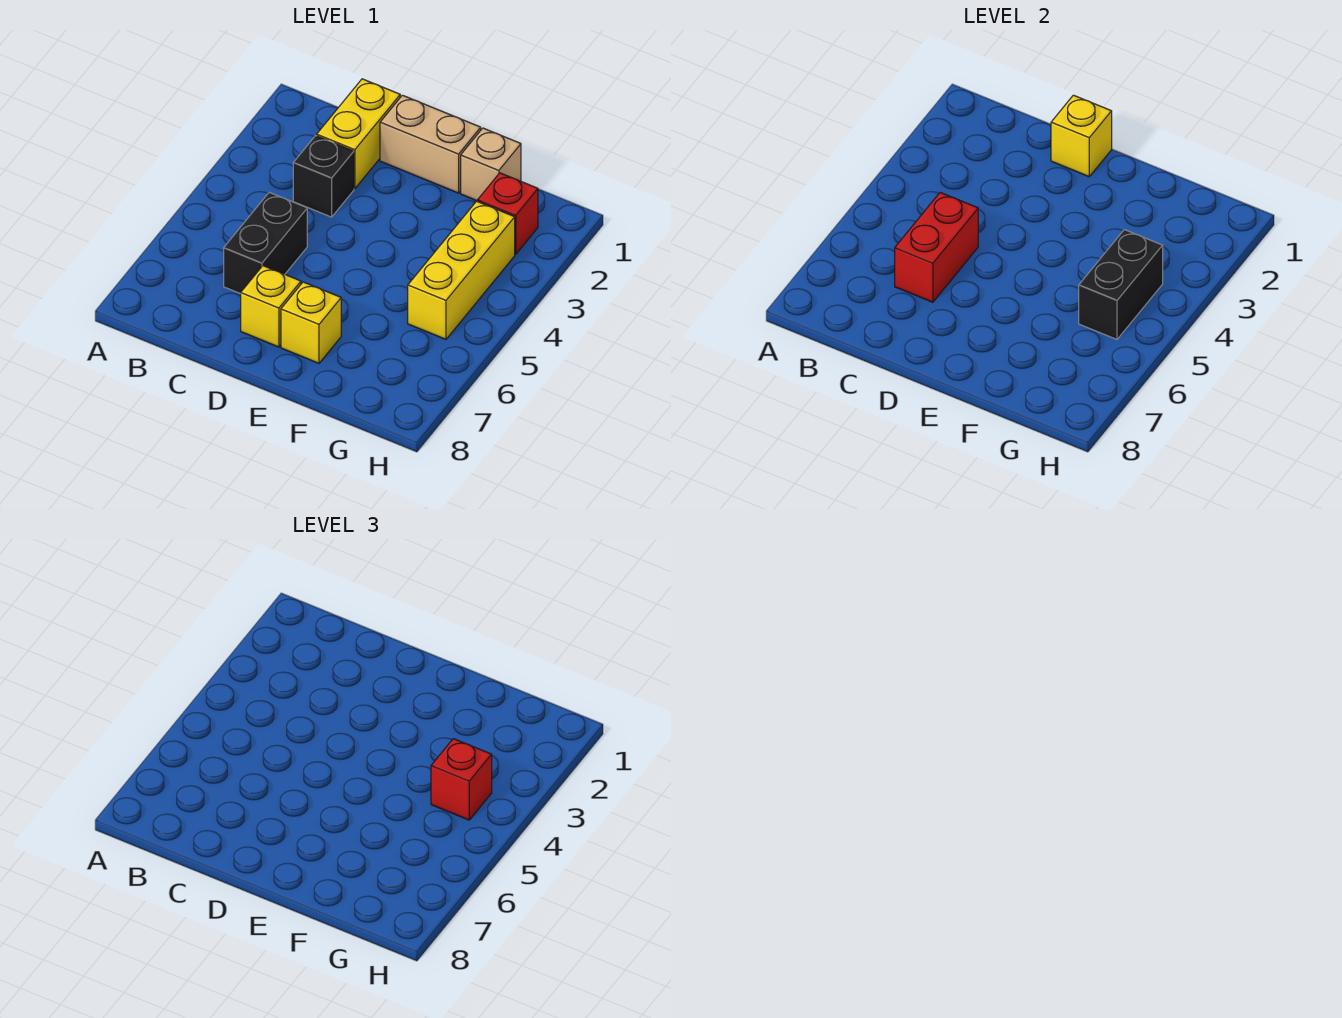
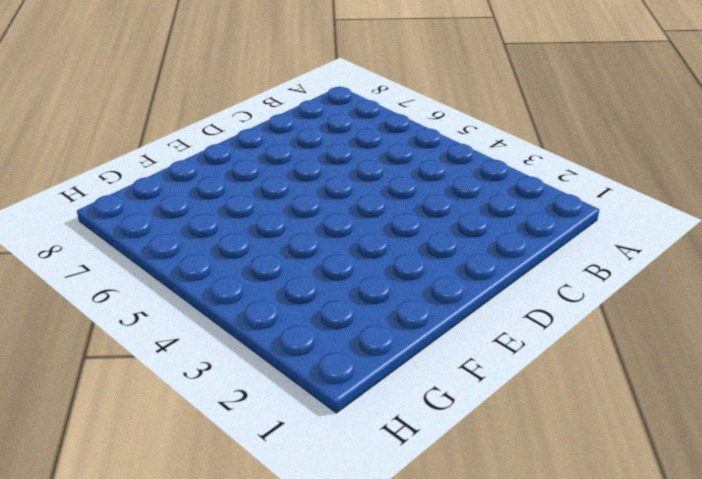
none -> yellow 1x2 brick [317,79,400,189]
none -> black 1x1 brick [293,136,354,217]
none -> black 1x2 brick [224,192,307,294]

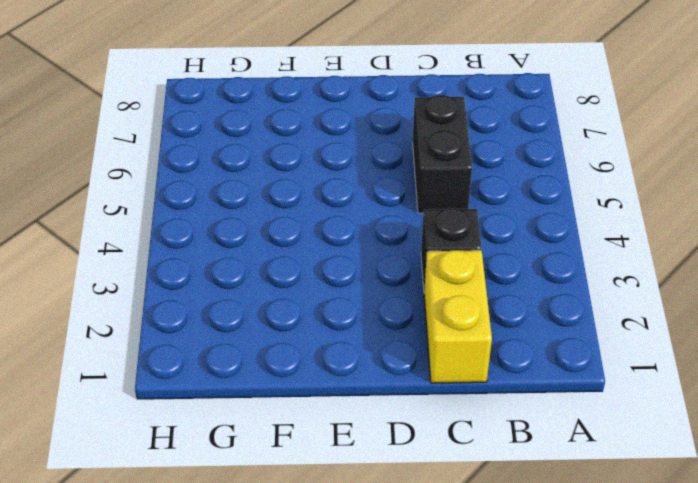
none -> tan 1x2 brick [380,95,481,193]
none -> yellow 1x1 brick [241,266,301,347]
none -> yellow 1x1 brick [281,282,341,363]

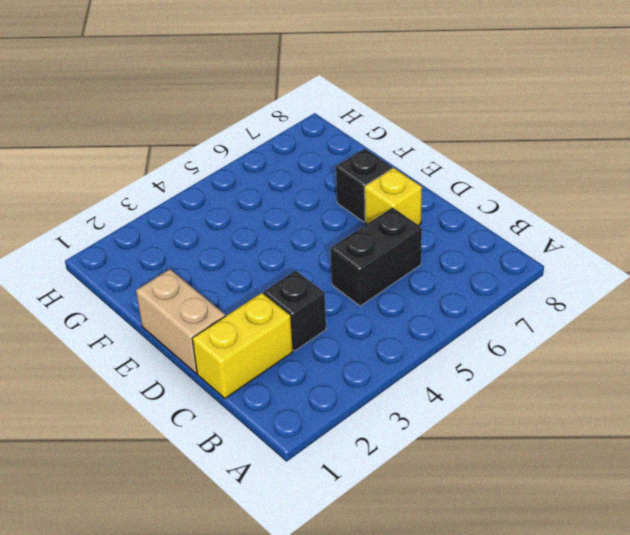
black 1x1 brick [336,149,392,222] -> yellow 1x1 brick [281,282,341,363]
none -> tan 1x1 brick [461,128,521,201]
none -> red 1x1 brick [478,173,538,254]
none -> yellow 1x3 brick [408,201,515,339]

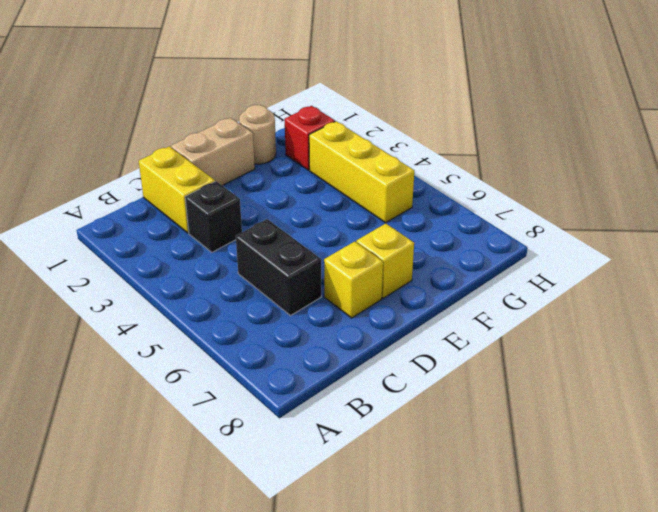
tan 1x1 round brick [239,105,276,164] -> tan 1x1 brick [461,128,521,201]
none -> red 1x2 brick [895,192,978,302]
none -> yellow 1x1 brick [1051,95,1112,177]
none -> black 1x2 brick [1079,230,1163,339]

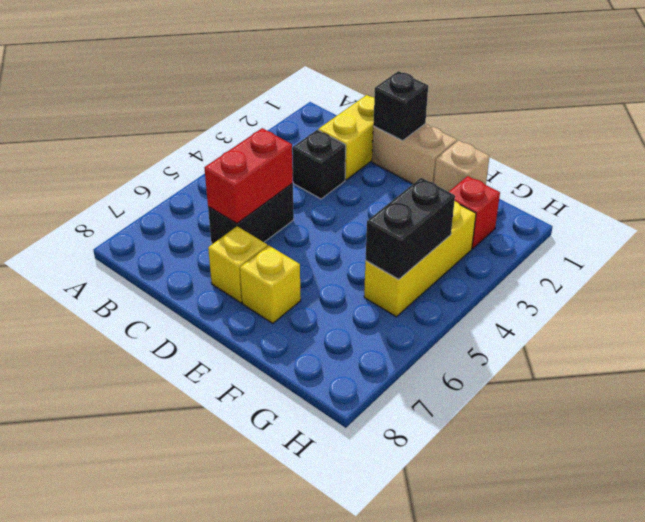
black 1x1 brick [373,71,428,141] -> yellow 1x1 brick [1051,95,1112,177]
none -> red 1x1 brick [431,739,492,820]

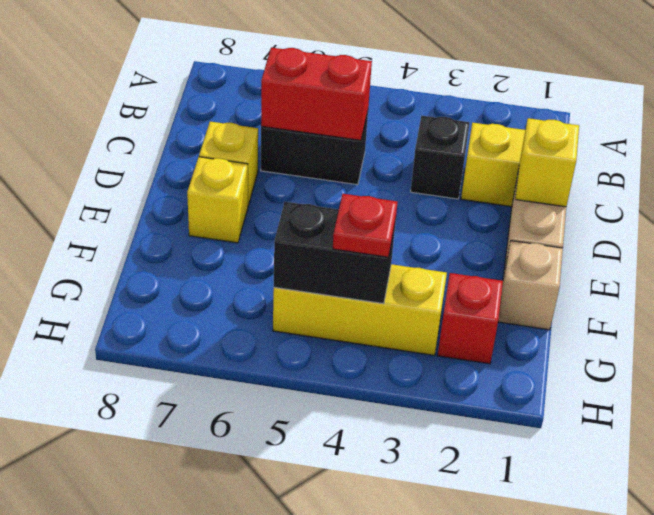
red 1x1 plate [333,194,397,257] -> red 1x1 brick [431,739,492,820]

